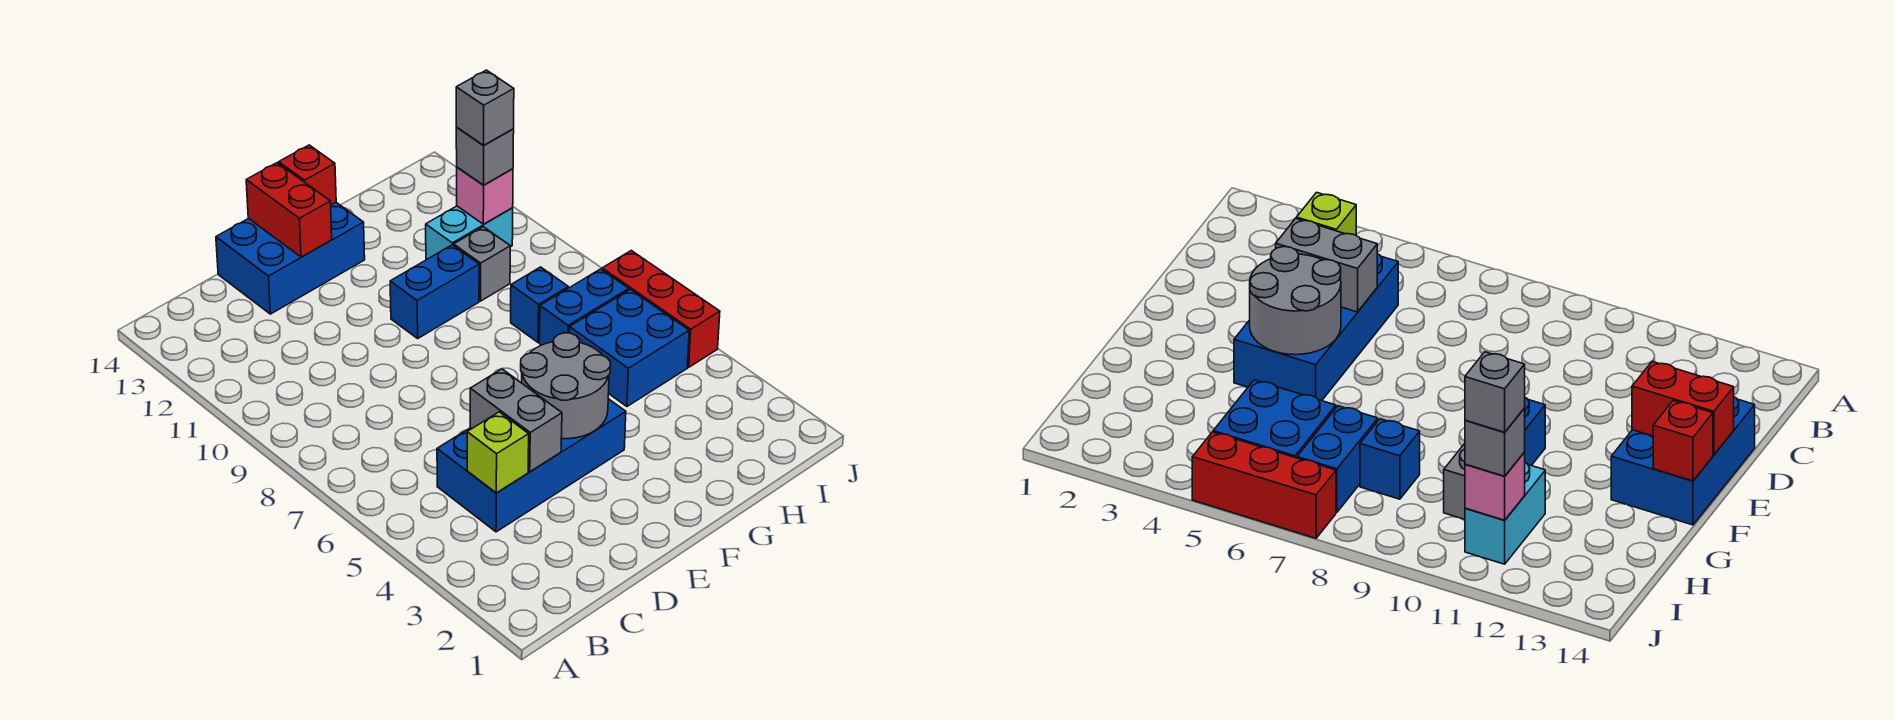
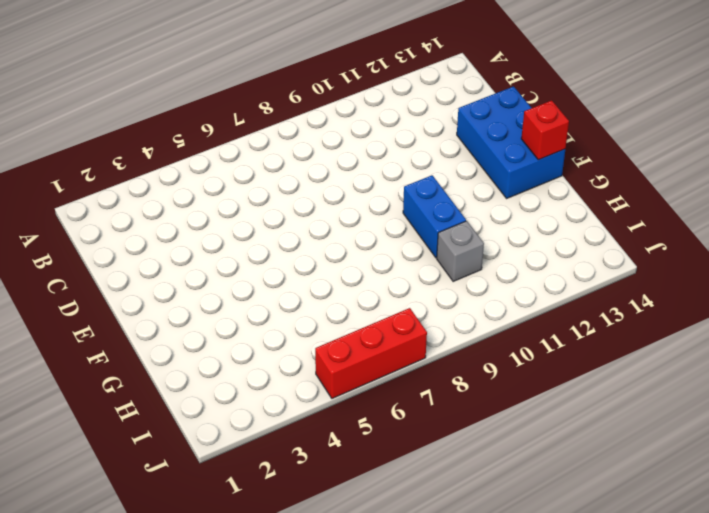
none -> blue 2x4 brick [437,399,626,532]
none -> blue 2x2 brick [569,290,689,406]
none -> blue 1x2 brick [539,269,629,345]

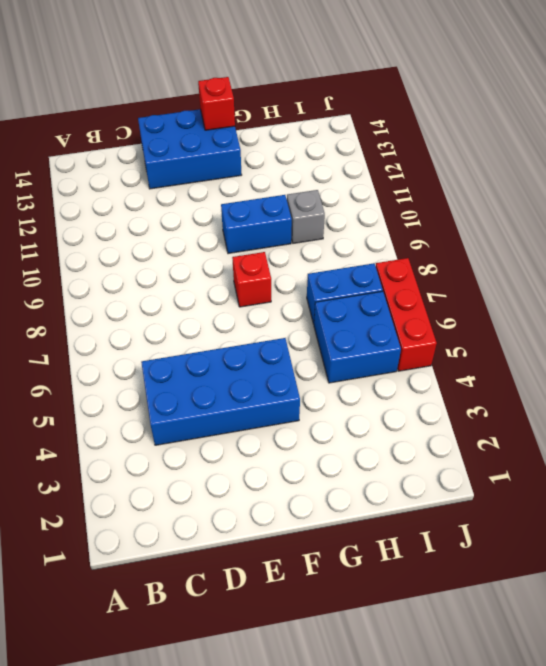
red 1x1 brick [232,252,271,307] -> none
none -> blue 1x1 brick [511,267,568,342]
none -> cyan 1x2 brick [426,206,513,260]
none -> lime 1x1 brick [467,412,529,493]

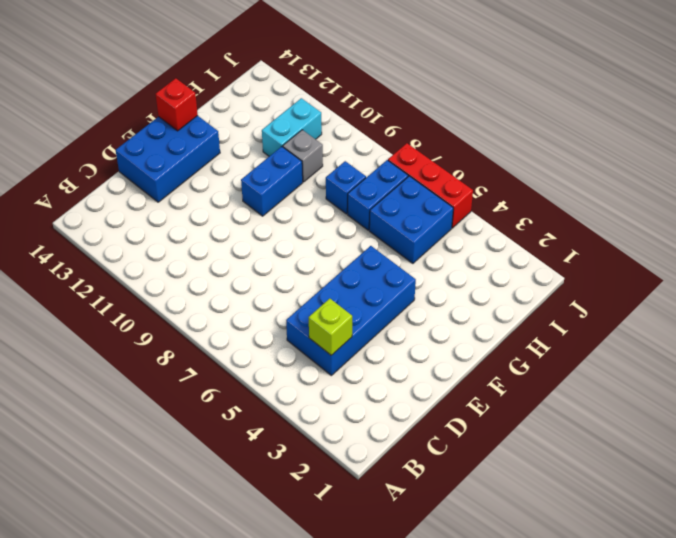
none -> grey 1x2 brick [470,369,562,472]
none -> grey 2x2 round brick [521,333,610,439]
none -> red 1x2 brick [246,163,332,257]

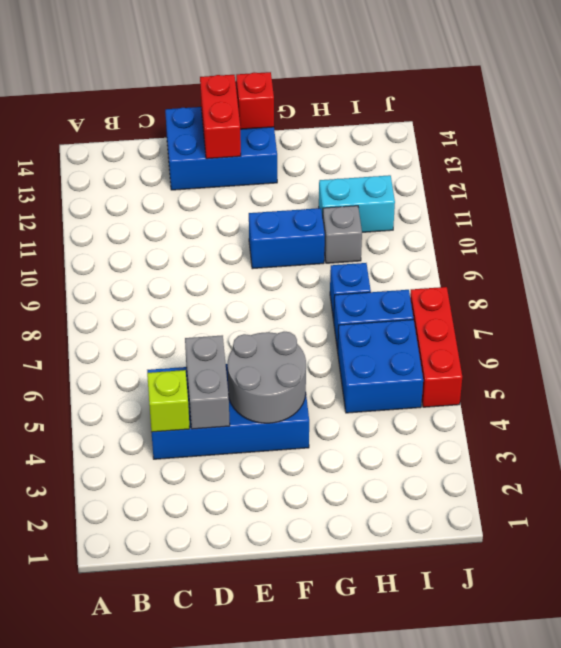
none -> pink 1x1 brick [457,167,513,224]
none -> grey 1x1 brick [456,128,514,185]
none -> grey 1x1 brick [456,70,514,145]

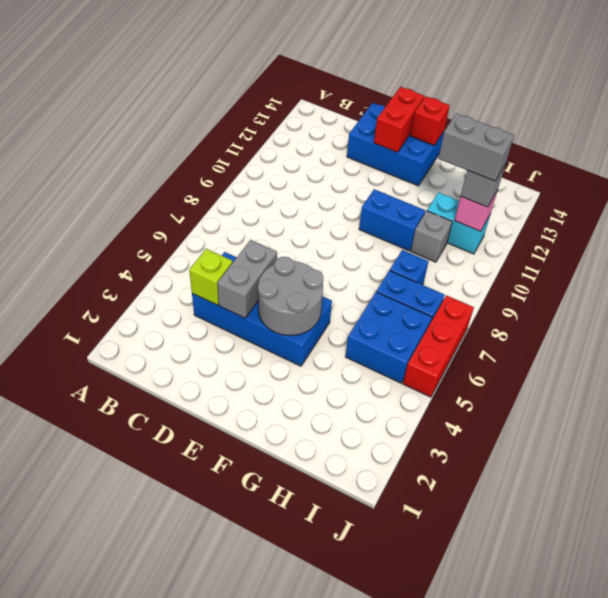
grey 1x2 brick [438,113,514,181] -> grey 1x1 brick [456,70,514,145]

